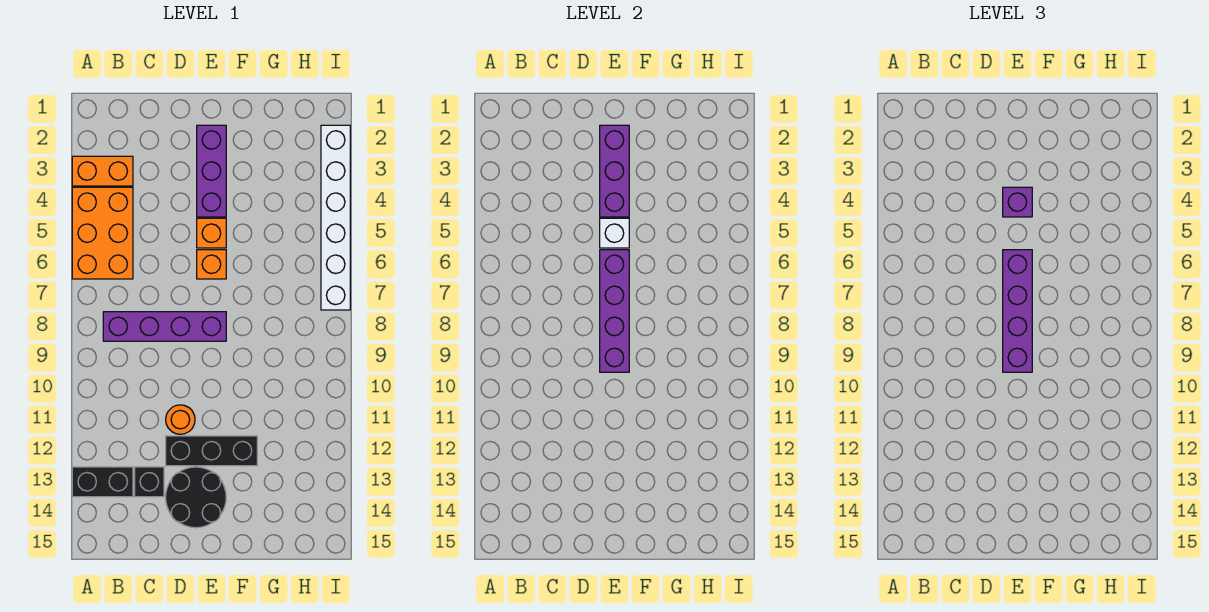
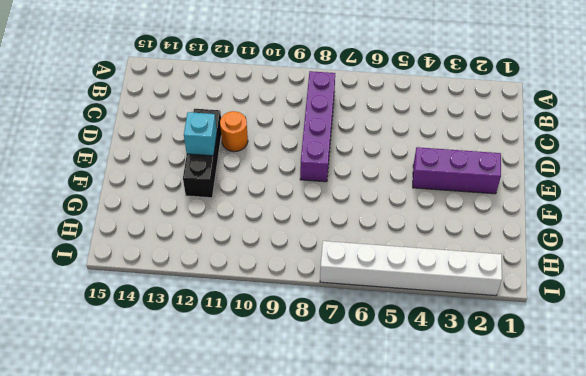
cyan 1x1 brick [184,112,217,156] -> none
none -> orange 1x2 brick [72,156,133,186]
none -> orange 2x3 brick [72,187,133,279]
none -> black 1x2 brick [72,467,133,497]

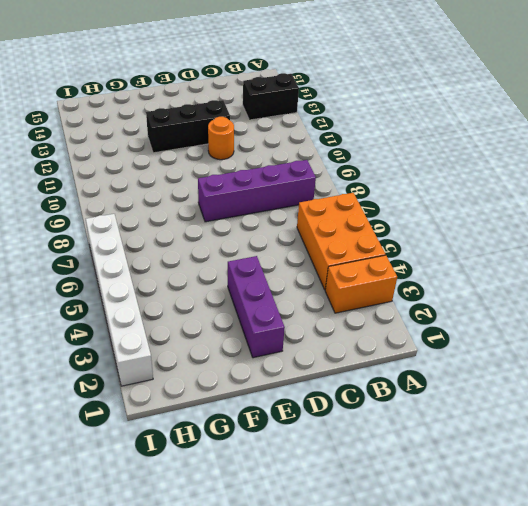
none -> black 1x1 brick [135,467,164,497]
none -> black 2x2 round brick [166,467,226,528]
none -> orange 1x1 brick [197,218,226,248]

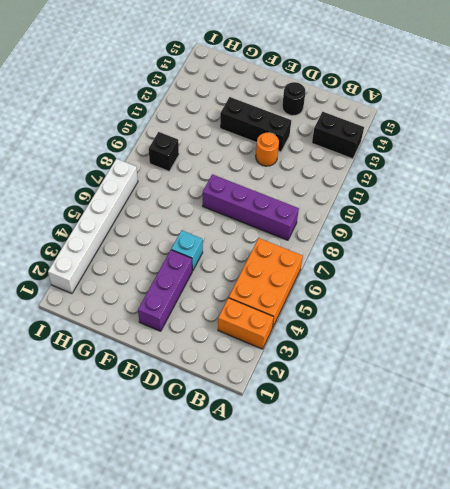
black 1x1 round brick [282,82,306,116] -> black 2x2 round brick [166,467,226,528]
cyan 1x1 brick [171,230,203,271] -> orange 1x1 brick [197,218,226,248]
black 1x1 brick [149,132,179,171] -> black 1x1 brick moved to [135,467,164,497]
none -> orange 1x1 brick [197,250,226,279]
none -> purple 1x3 brick [600,125,629,217]
none -> white 1x1 brick [600,218,629,248]

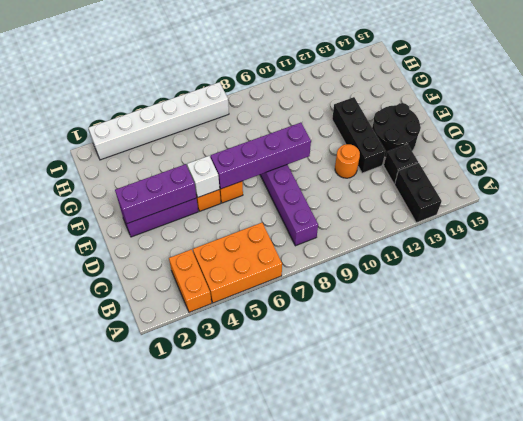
none -> purple 1x1 brick [1003,187,1032,217]
none -> purple 1x4 brick [1003,250,1032,372]

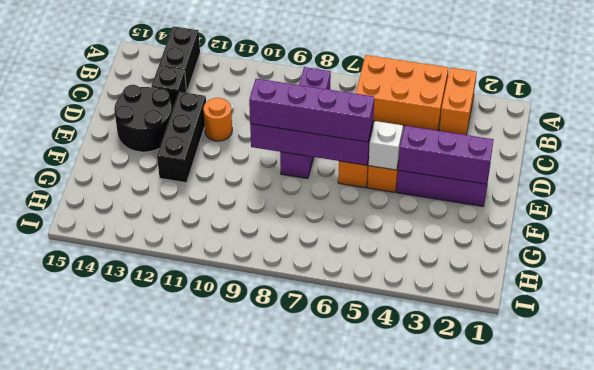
none -> white 1x6 brick [321,125,350,310]
none -> purple 1x1 brick [1003,187,1032,217]

